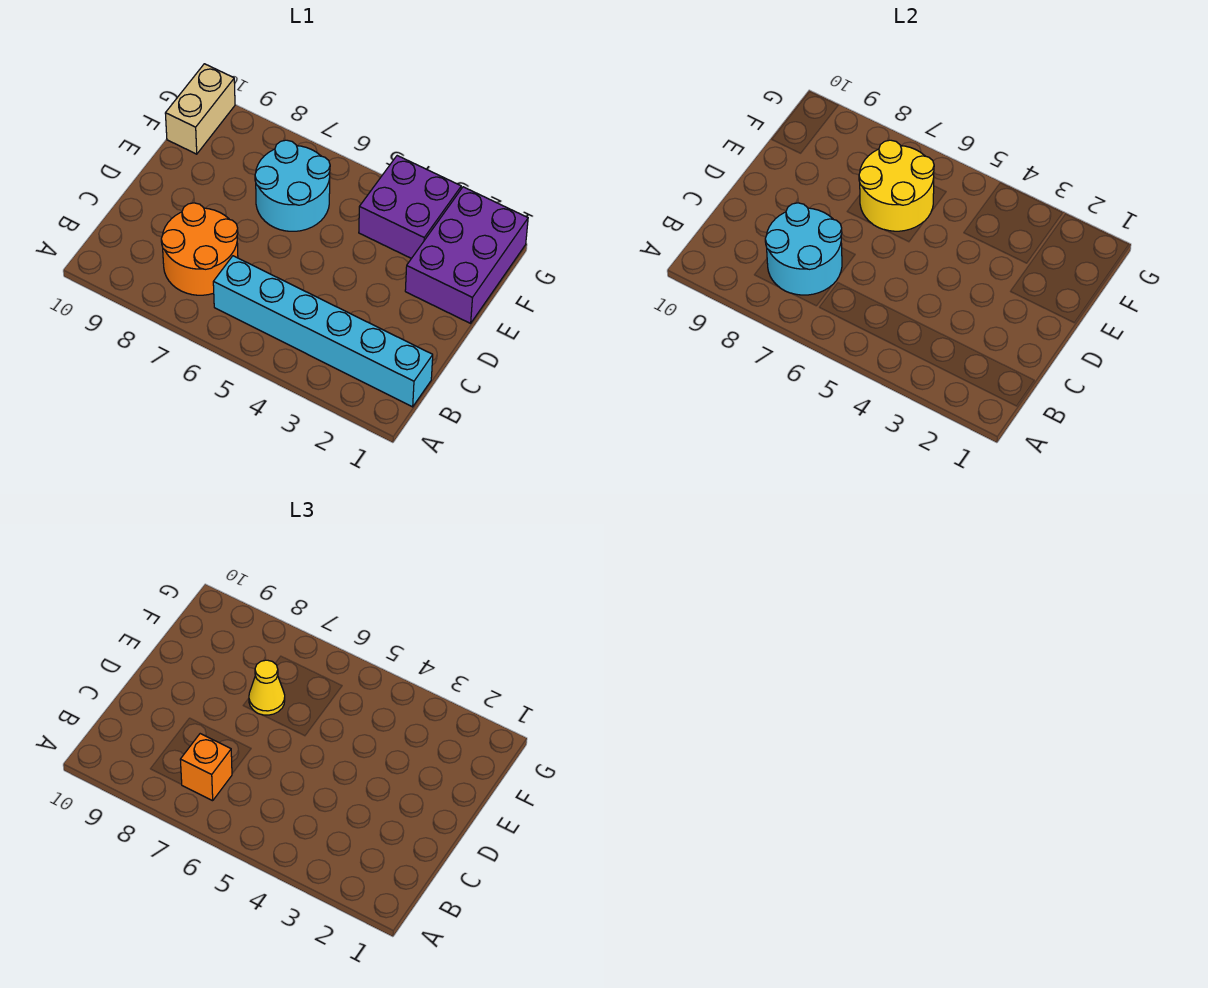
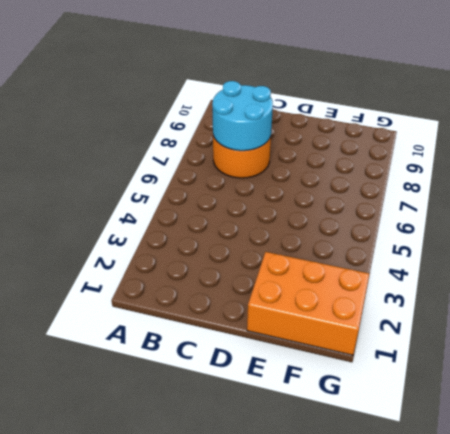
orange 2x3 brick [247,252,370,355] -> purple 2x3 brick [405,187,528,323]
none -> cyan 1x6 brick [213,256,433,407]
none -> cyan 2x2 round brick [255,140,330,231]

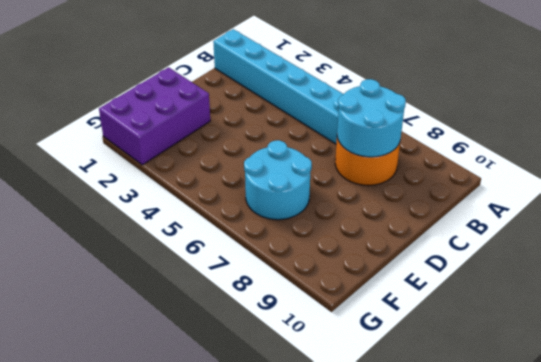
none -> purple 2x2 brick [359,156,461,258]
none -> tan 1x2 brick [165,64,235,154]

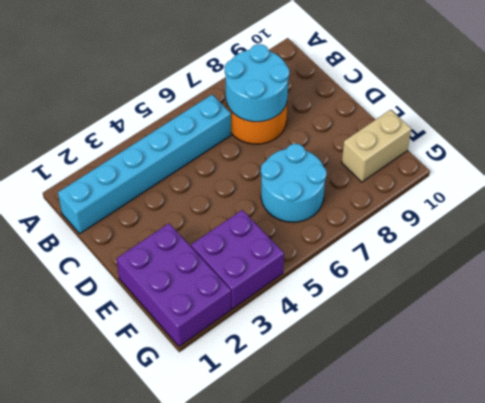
tan 1x2 brick [342,110,411,182] -> tan 1x2 brick turned to [165,64,235,154]
none -> yellow 2x2 round brick [859,140,934,231]
none -> orange 1x1 brick [180,734,232,801]

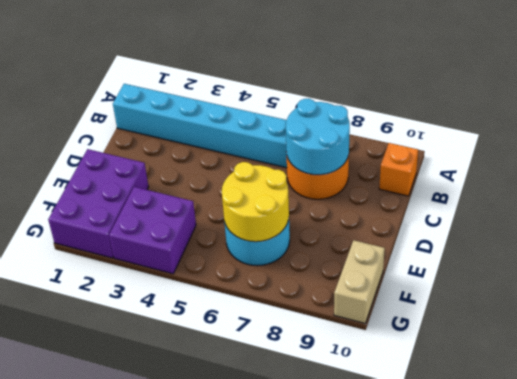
orange 1x1 brick [379,143,418,196] -> orange 1x1 brick moved to [180,734,232,801]
none -> yellow 1x1 cone [249,660,285,715]

